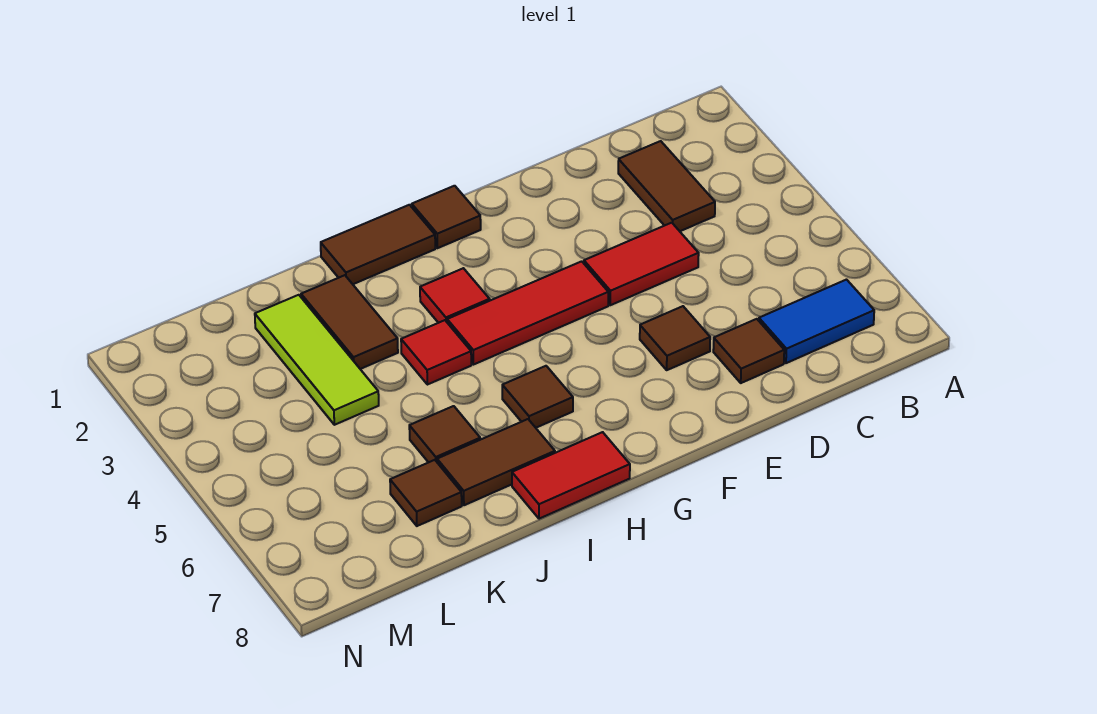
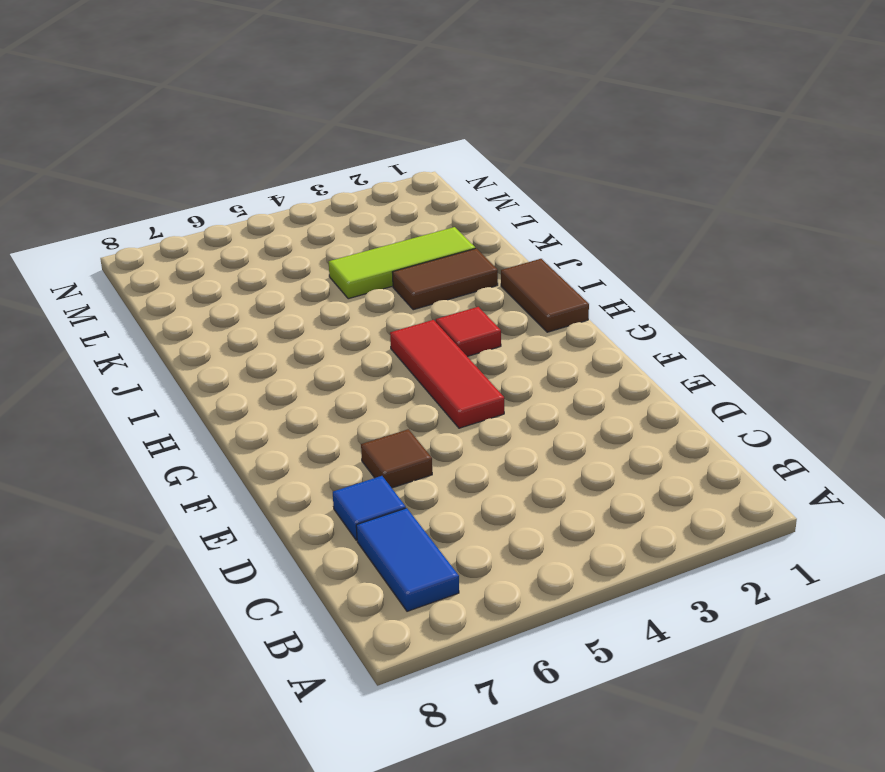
blue 1x1 tile [333,476,406,540] -> brown 1x1 tile [713,319,784,383]
none -> brown 1x2 tile [618,141,715,231]
none -> red 1x2 tile [584,223,699,305]
none -> brown 1x1 tile [412,186,481,248]

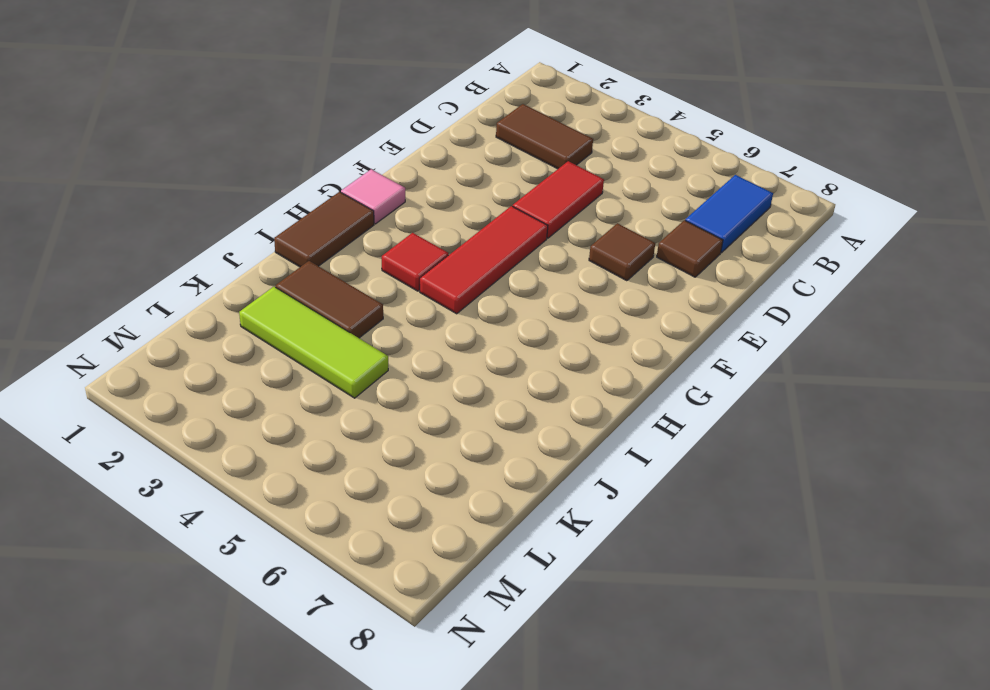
pink 1x1 tile [341,169,405,224] -> brown 1x1 tile [412,186,481,248]
none -> brown 1x1 tile [502,366,573,428]
none -> red 1x2 tile [512,432,630,519]
none -> red 1x1 tile [401,320,471,385]

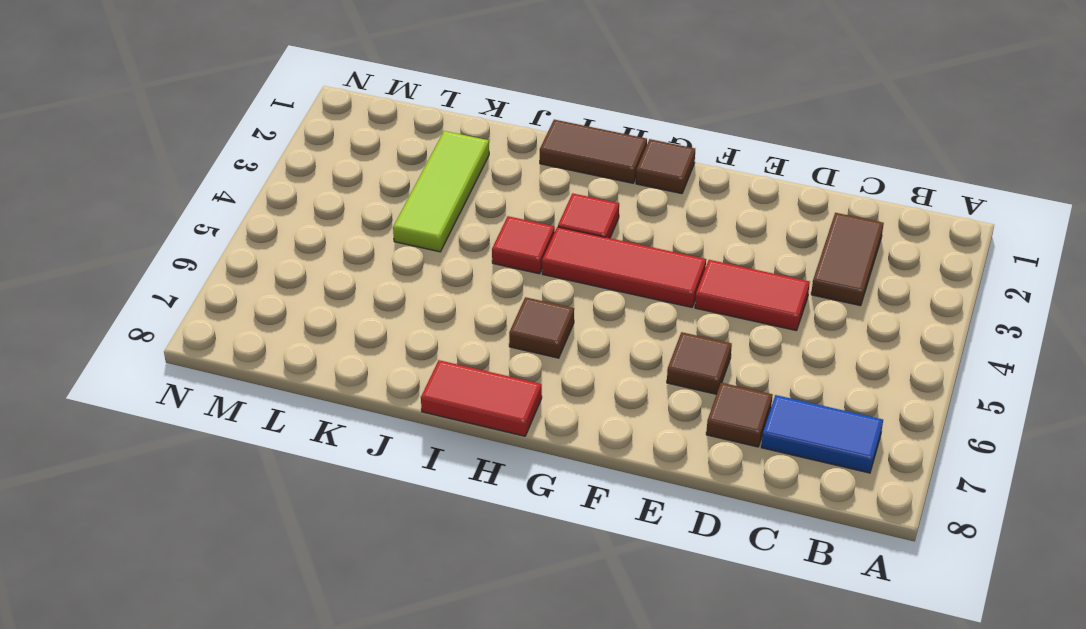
none -> brown 1x2 tile [437,419,555,505]
none -> brown 1x2 tile [301,275,398,369]
none -> brown 1x1 tile [409,406,480,462]

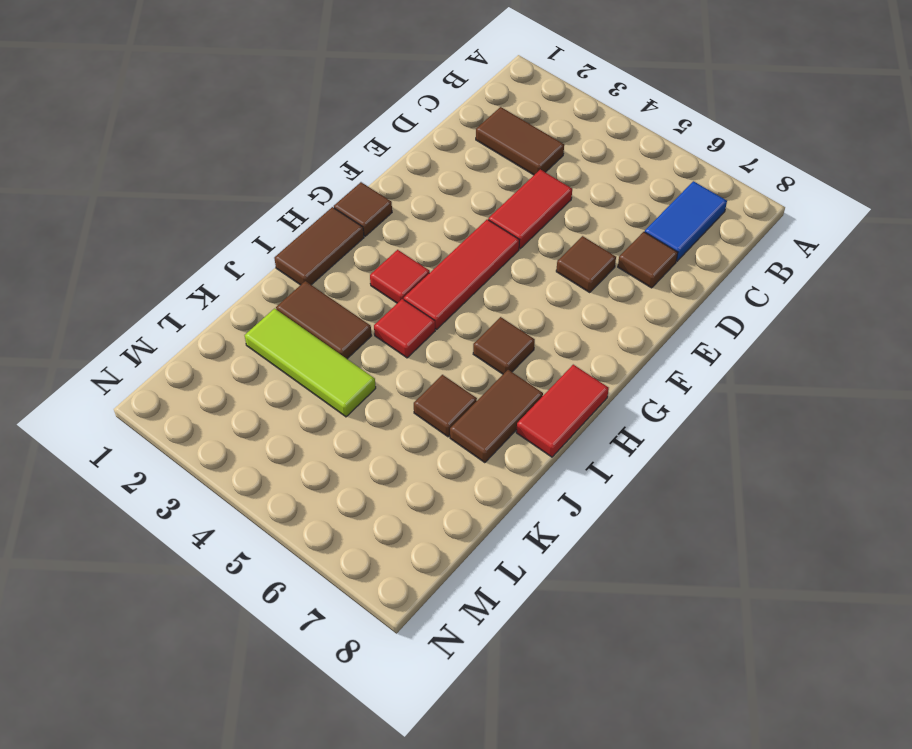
none -> brown 1x1 tile [390,460,462,526]

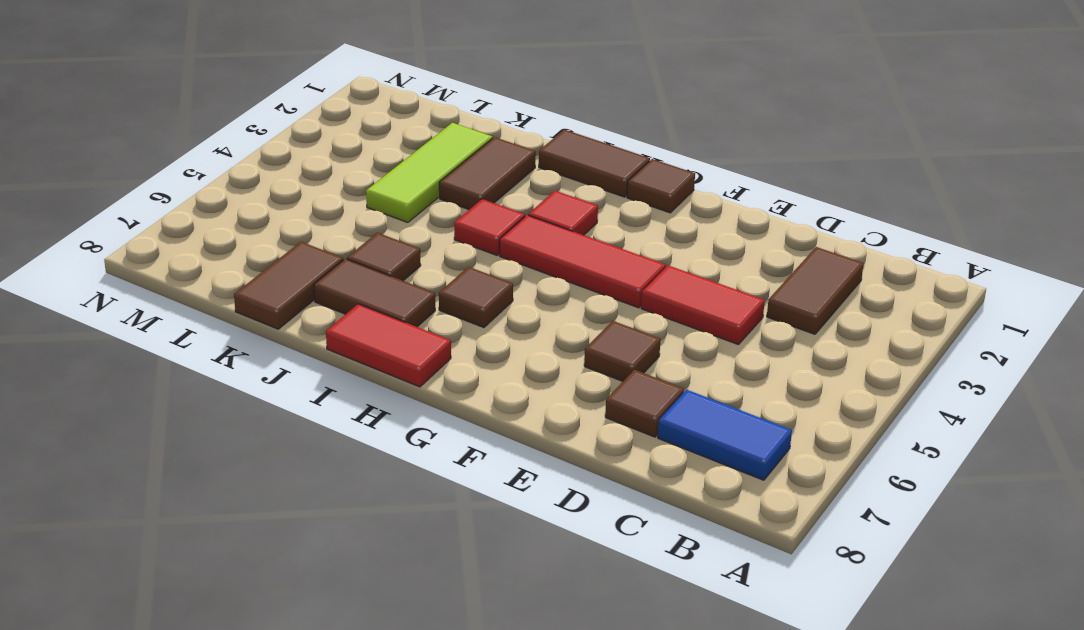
brown 1x2 tile [234,242,343,329] -> brown 1x1 tile [390,460,462,526]

